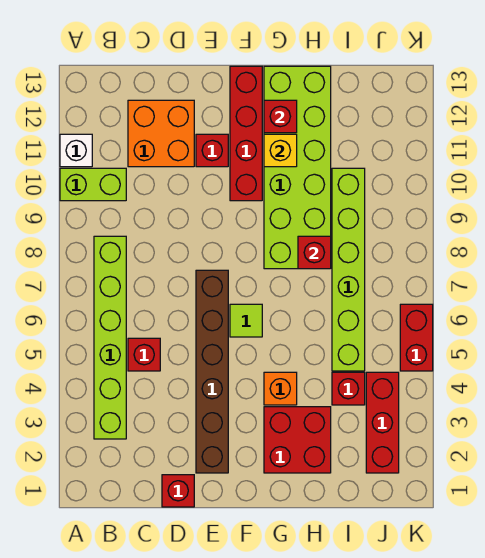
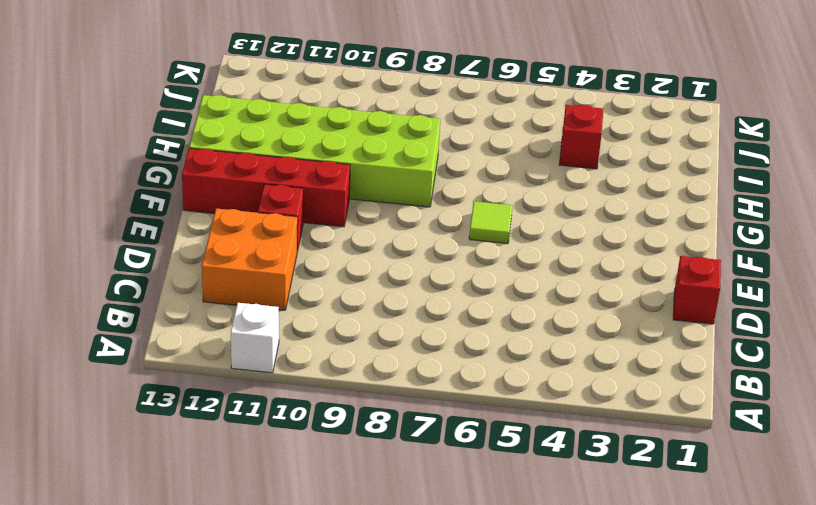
none -> lime 1x2 brick [60,168,126,201]
none -> lime 1x6 brick [94,236,126,439]
none -> red 1x1 brick [128,338,160,371]

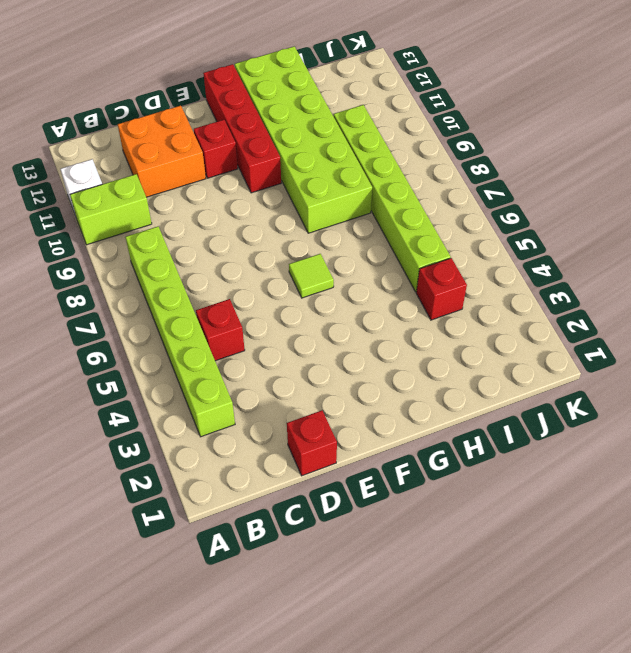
none -> brown 1x6 brick [196,270,228,473]
none -> red 2x2 brick [264,407,331,473]
none -> orange 1x1 brick [264,372,297,405]

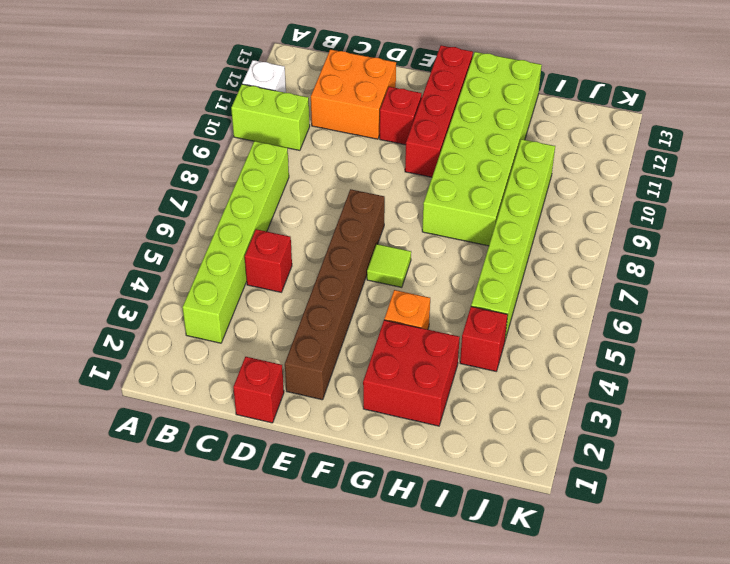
none -> red 1x3 brick [366,372,399,473]
none -> red 1x2 brick [400,304,433,371]
none -> yellow 1x1 brick [264,134,297,167]

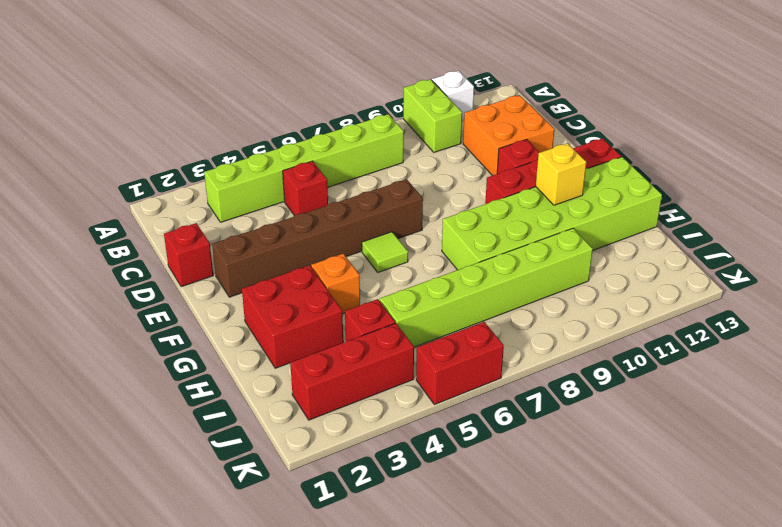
none -> red 1x1 brick [264,100,297,133]
none -> red 1x1 brick [298,236,331,269]

